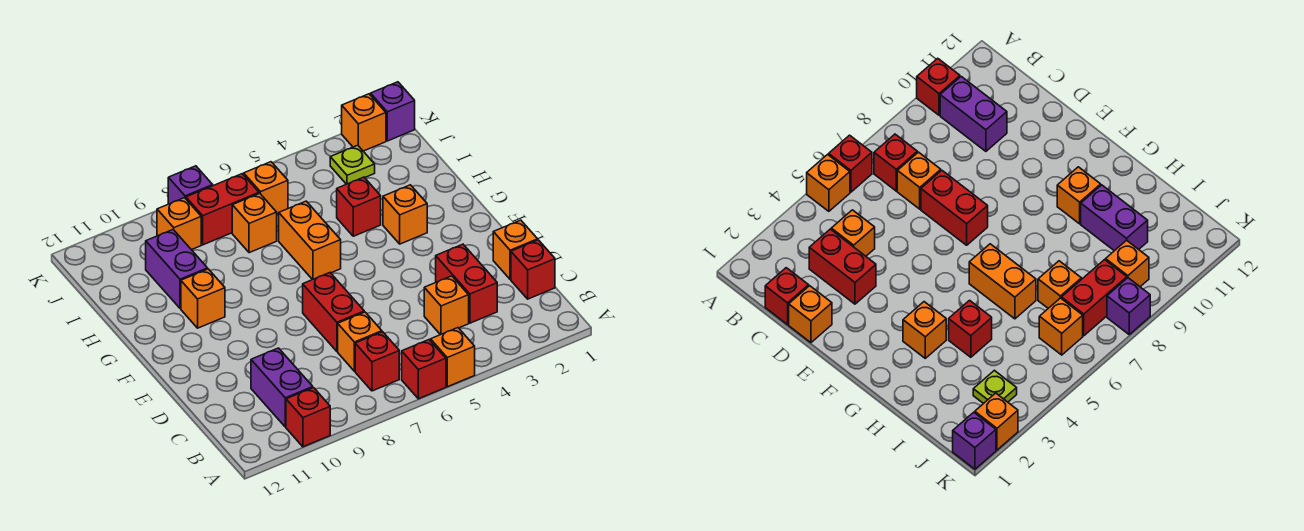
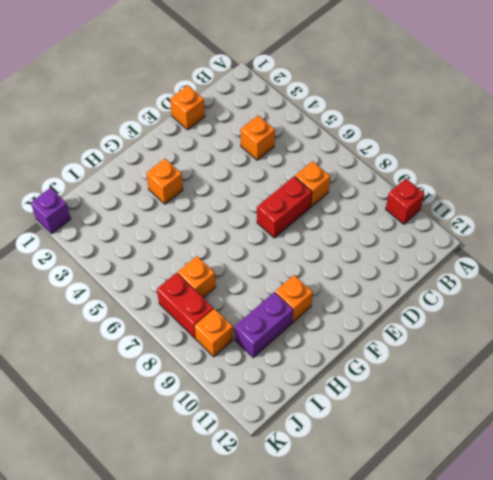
none -> orange 1x1 brick [431,328,475,387]
none -> red 1x1 brick [402,340,446,399]
none -> red 1x1 brick [355,332,399,391]

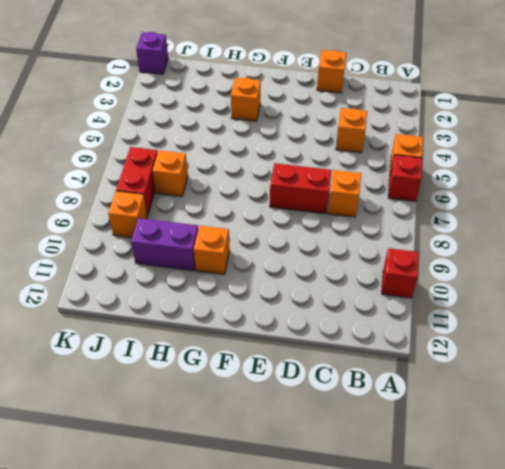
none -> red 1x1 brick [355,332,399,391]
none -> purple 1x2 brick [251,348,313,427]
none -> red 1x1 brick [511,240,555,299]

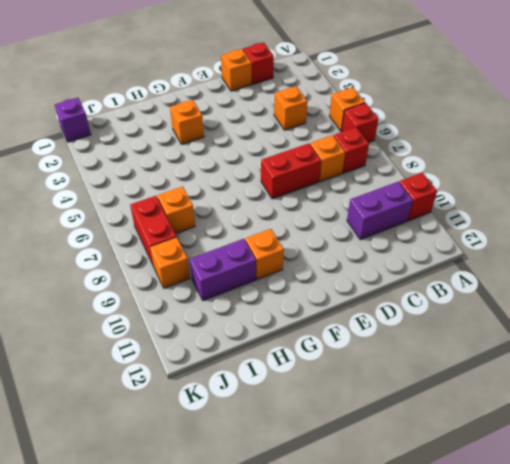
none -> red 1x2 brick [436,244,497,323]
none -> orange 1x2 brick [279,201,341,280]
none -> red 1x1 brick [337,177,381,236]

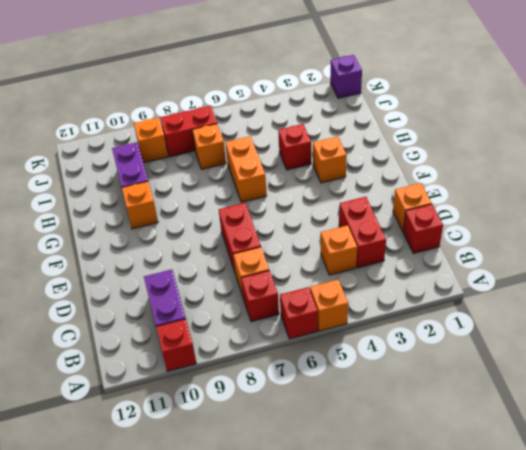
none -> lime 1x1 plate [330,145,375,184]
none -> orange 1x1 brick [244,162,288,214]
none -> orange 1x1 brick [342,94,386,151]

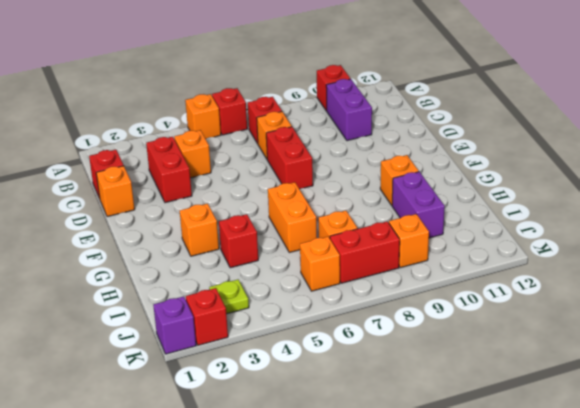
red 1x1 brick [186,288,228,345] -> orange 1x1 brick [342,94,386,151]
none -> purple 1x1 brick [168,166,213,204]

